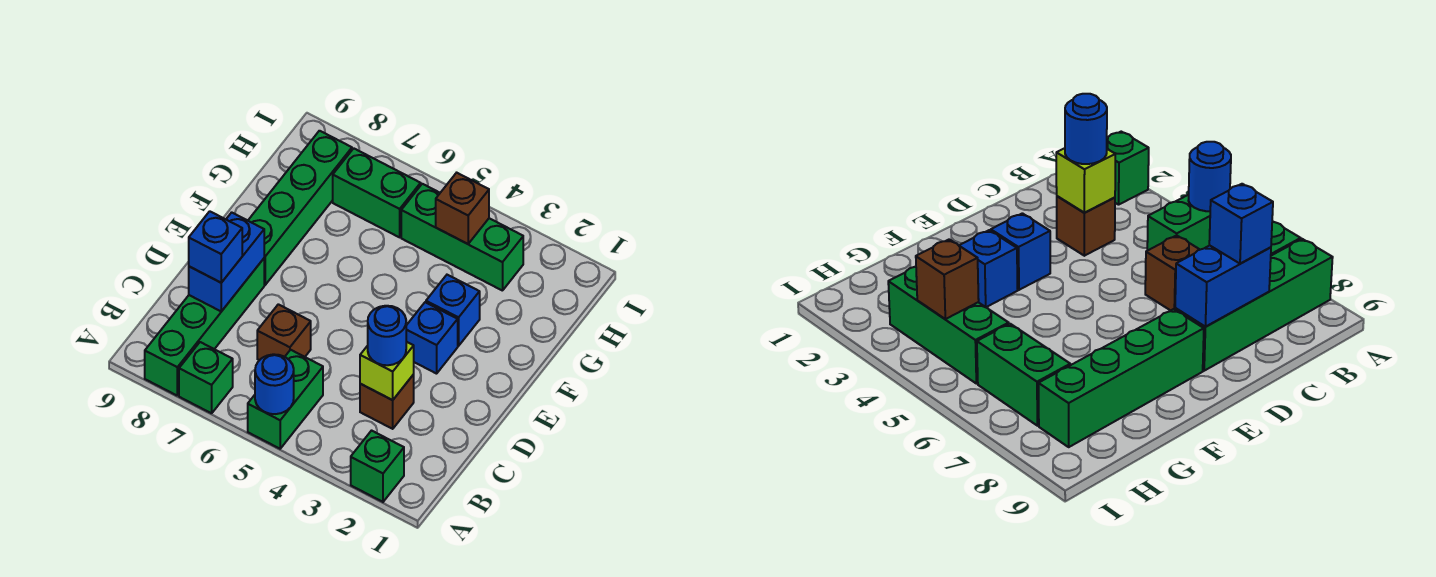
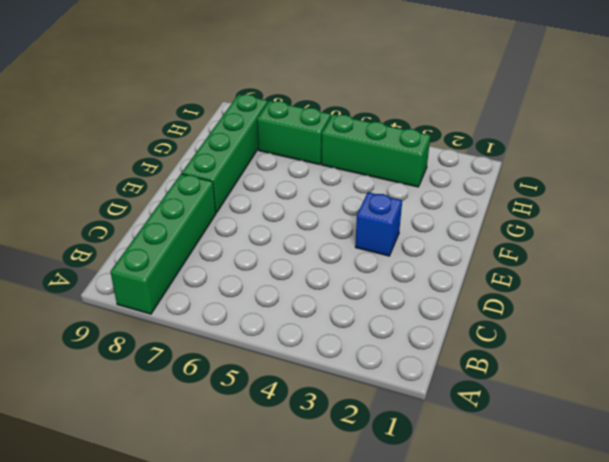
none -> green 1x1 brick [351,431,404,502]
none -> green 1x2 brick [248,350,323,449]
none -> green 1x1 brick [179,342,233,413]

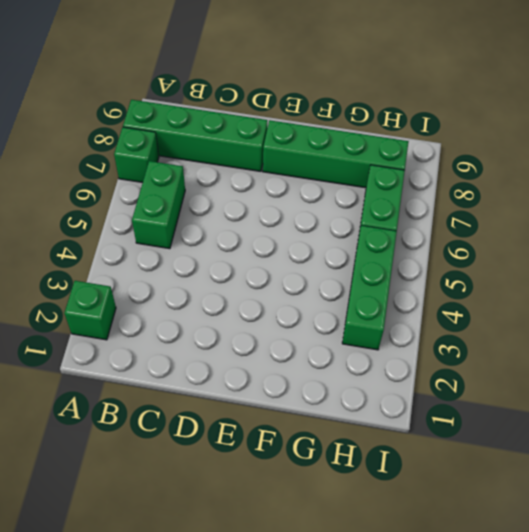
green 1x2 brick [132,161,185,249] -> green 1x2 brick turned to [248,350,323,449]
none -> brown 1x1 brick [360,375,414,429]
none -> brown 1x1 brick [257,304,311,360]
none -> blue 1x1 brick [406,302,458,374]

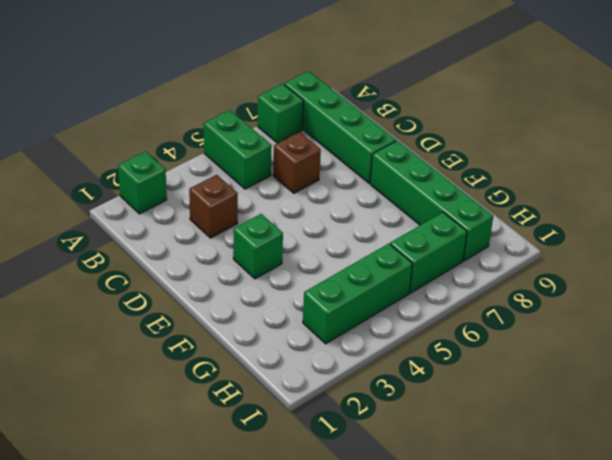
green 1x1 brick [233,214,283,279] -> blue 1x1 brick [406,302,458,374]
none -> blue 1x1 brick [426,275,480,346]
none -> blue 1x1 round brick [255,354,294,414]
none -> lime 1x1 brick [360,342,414,400]

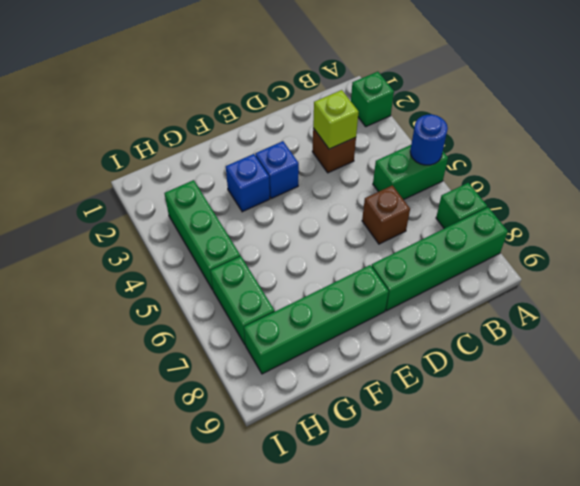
none -> blue 1x2 brick [189,212,264,311]
none -> brown 1x1 brick [436,173,489,244]
none -> blue 1x1 round brick [368,306,406,365]

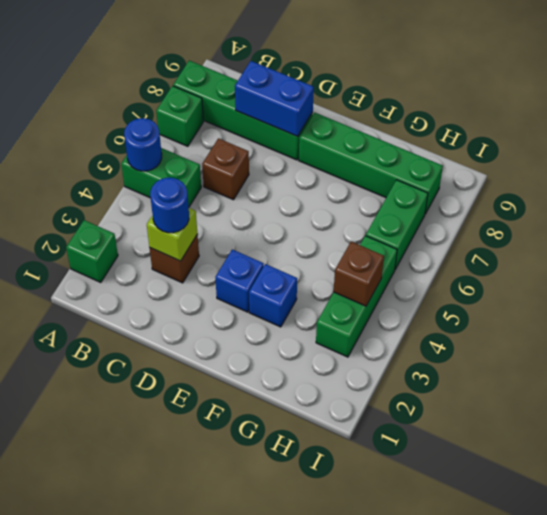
none -> blue 1x1 brick [189,211,242,283]

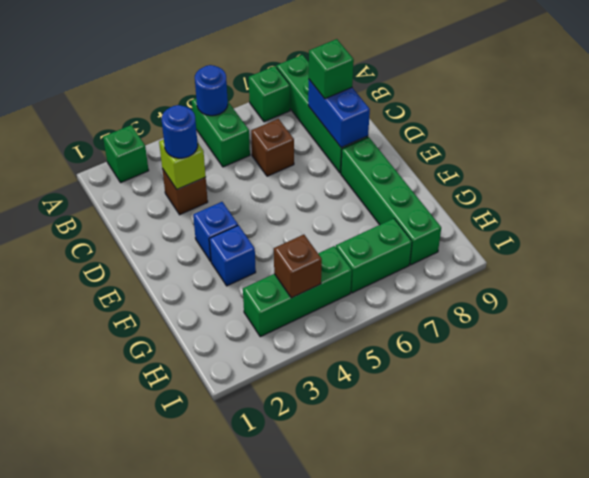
green 1x1 brick [309,39,354,99] -> blue 1x1 brick [189,211,242,283]

